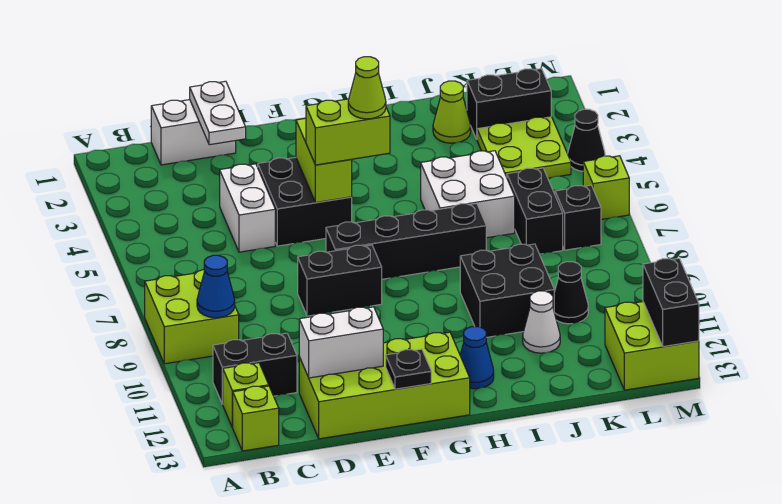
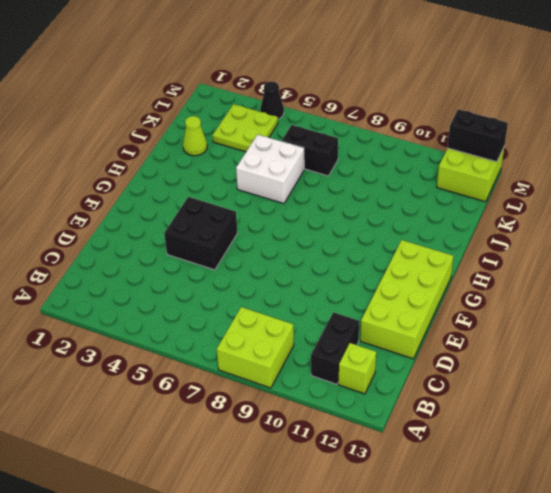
none -> lime 1x1 brick [232,386,279,451]
none -> white 1x2 brick [151,100,236,165]
none -> white 1x2 brick [220,164,275,252]
none -> black 1x2 brick [298,245,382,316]

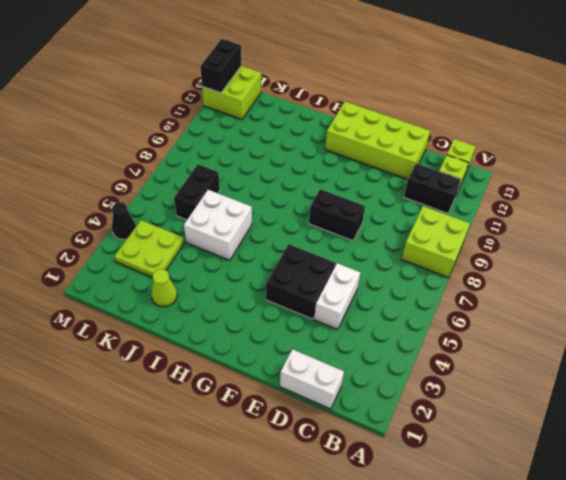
none -> black 1x4 brick [326,203,486,279]
none -> blue 1x1 cone [460,327,494,389]
none -> black 2x2 brick [460,244,554,337]
none -> white 1x1 cone [523,291,560,353]

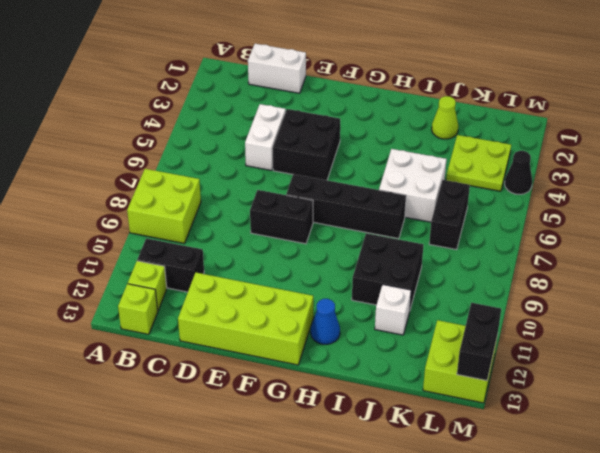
white 1x1 brick [375,285,411,335] -> white 1x1 cone [523,291,560,353]
none -> black 1x2 brick [467,69,551,139]
none -> black 1x1 cone [554,262,588,324]
none -> black 1x1 brick [555,185,601,250]
none -> lime 1x1 brick [583,156,629,220]

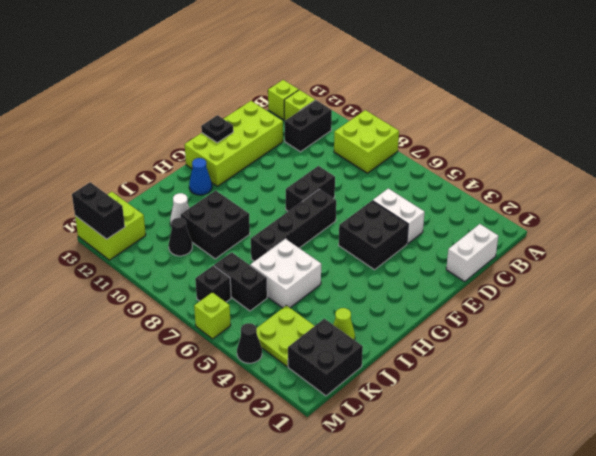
black 2x2 brick [288,319,363,396] -> black 1x2 brick [467,69,551,139]
none -> blue 1x1 cone [197,255,235,318]
none -> white 1x2 plate [190,81,246,145]
none -> white 1x2 brick [299,307,383,378]
none -> lime 1x2 brick [296,118,352,202]

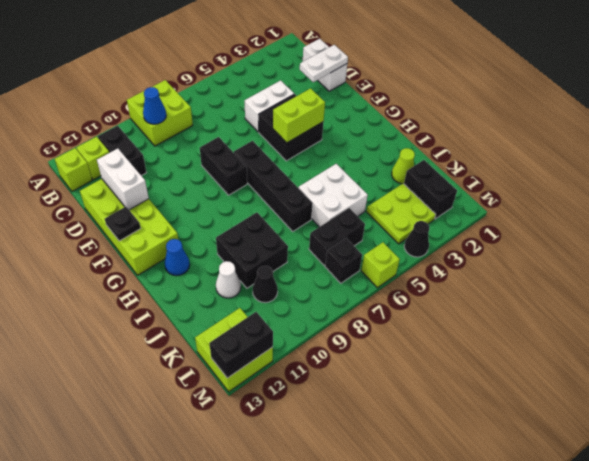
none -> lime 1x2 brick [306,99,390,165]
none -> lime 1x1 cone [348,57,386,119]

